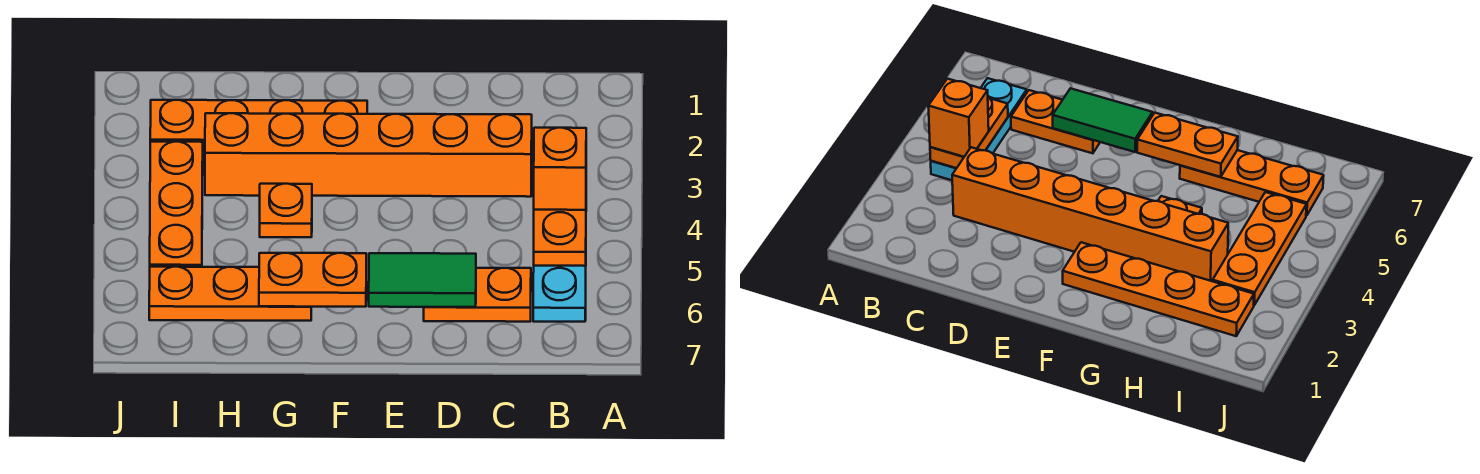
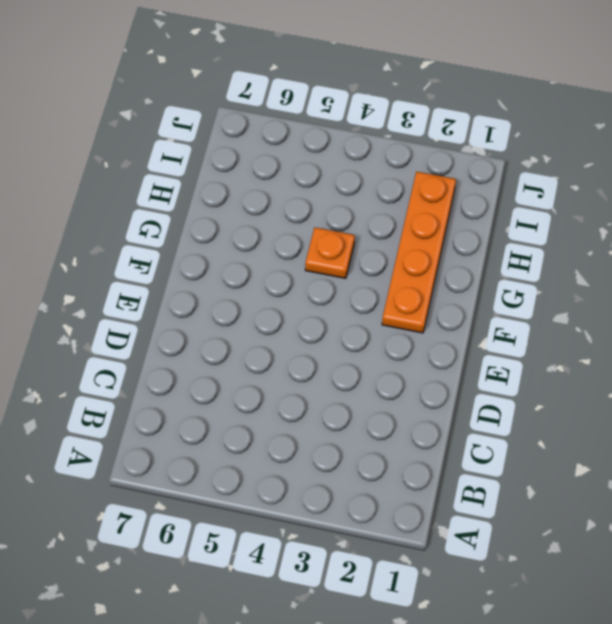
none -> cyan 1x3 plate [533,266,586,322]
none -> orange 1x6 brick [205,113,532,197]

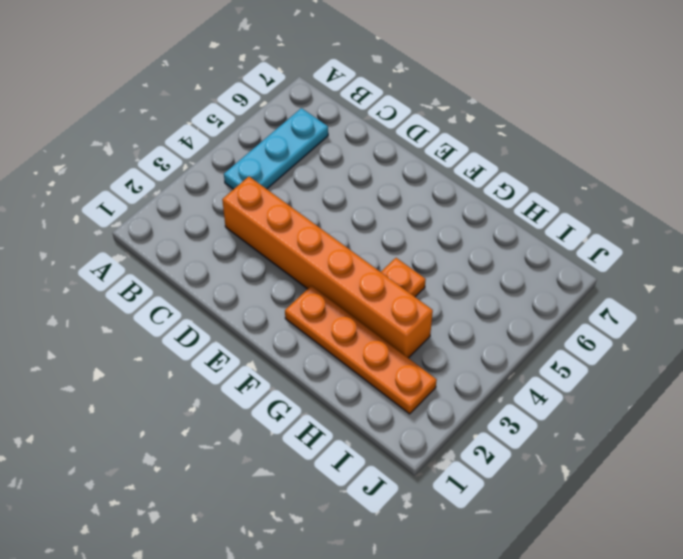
none -> orange 1x2 plate [424,268,531,322]
none -> orange 1x3 plate [149,267,311,321]

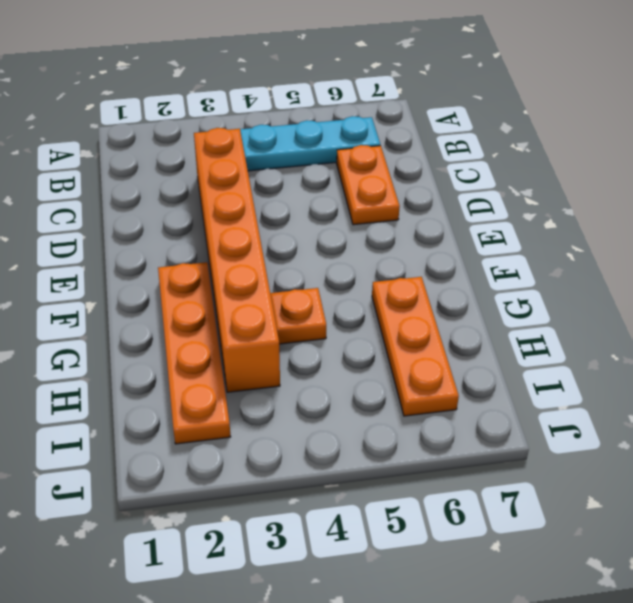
none -> orange 1x3 plate [150,142,203,267]
none -> orange 1x2 plate [534,210,586,266]

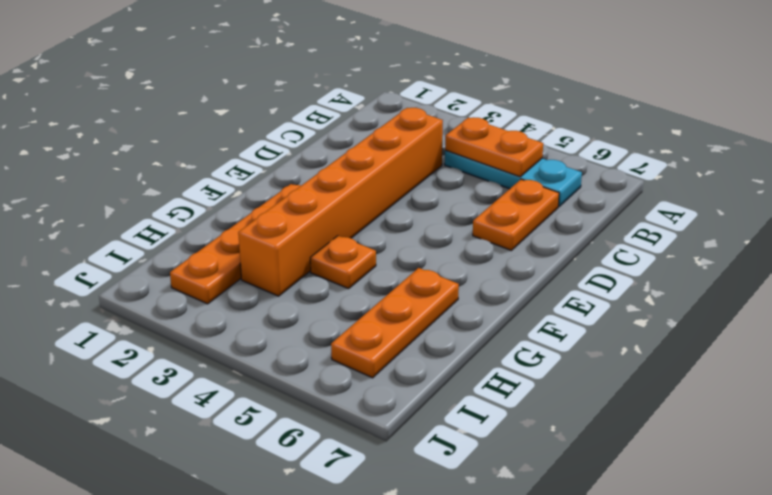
none -> orange 1x3 plate [150,142,203,267]
none -> green 1x2 tile [369,253,476,307]

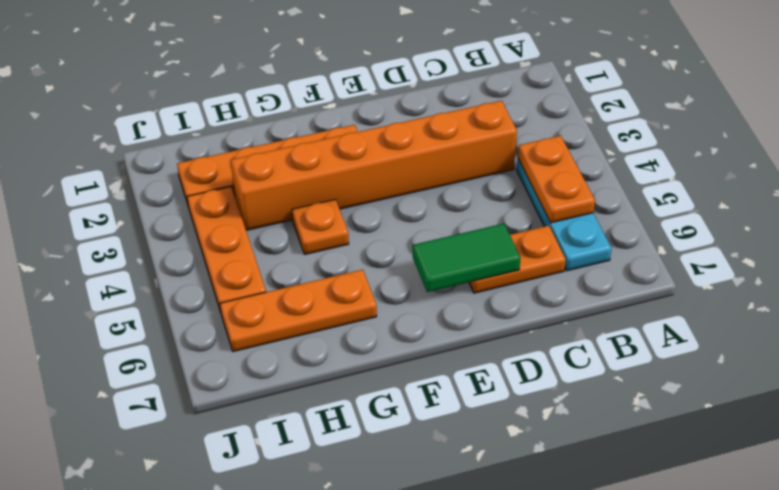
none -> orange 1x2 plate [259,253,366,307]
none -> orange 1x1 brick [534,128,586,210]

